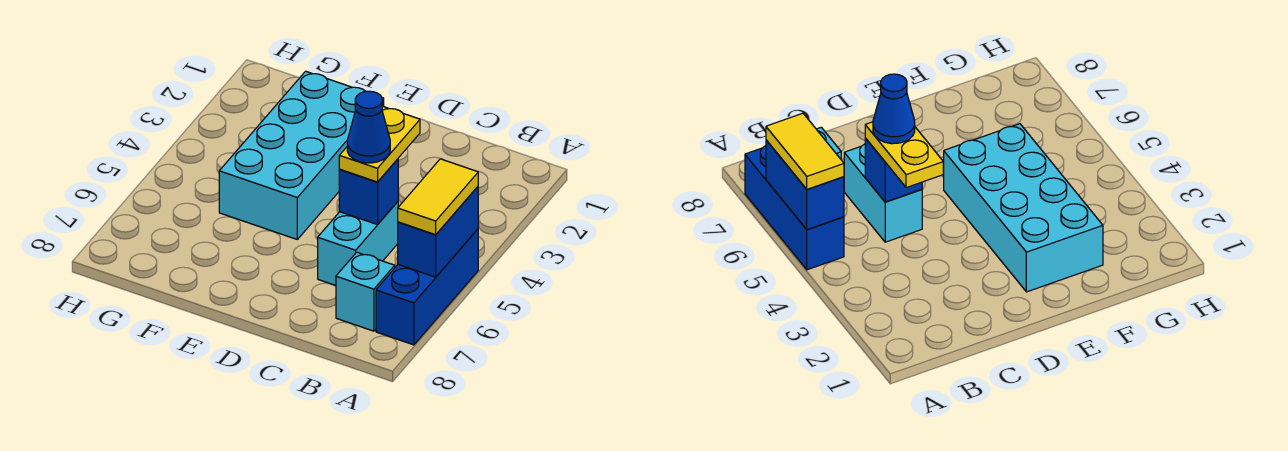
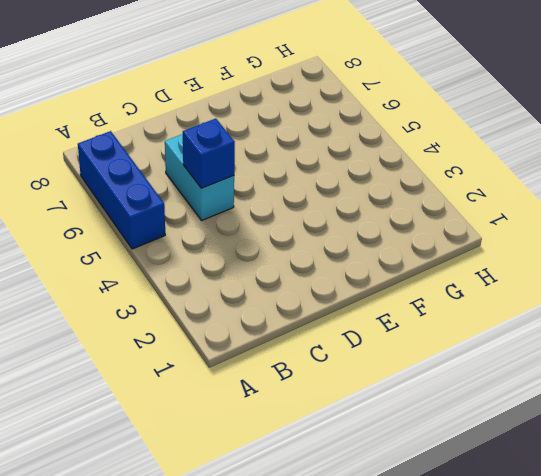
none -> cyan 1x1 brick [336,252,395,331]
none -> cyan 2x4 brick [219,71,384,239]

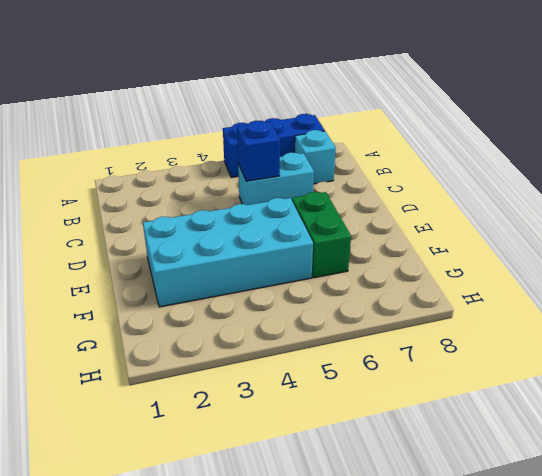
green 1x2 brick [292,192,351,278] -> none
none -> blue 1x2 brick [398,187,478,277]
none -> yellow 1x2 tile [398,159,478,235]

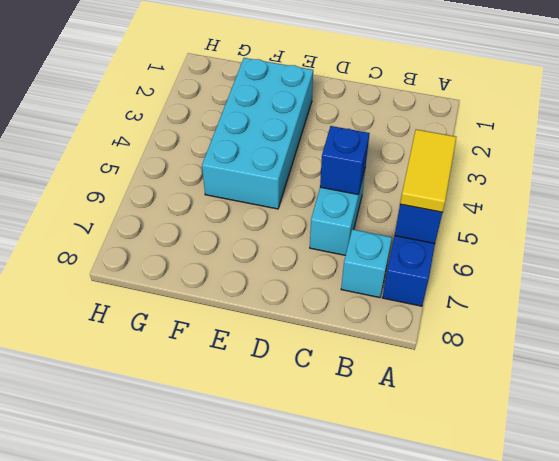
none -> yellow 1x2 plate [339,106,420,182]
none -> blue 1x1 cone [347,91,390,163]

